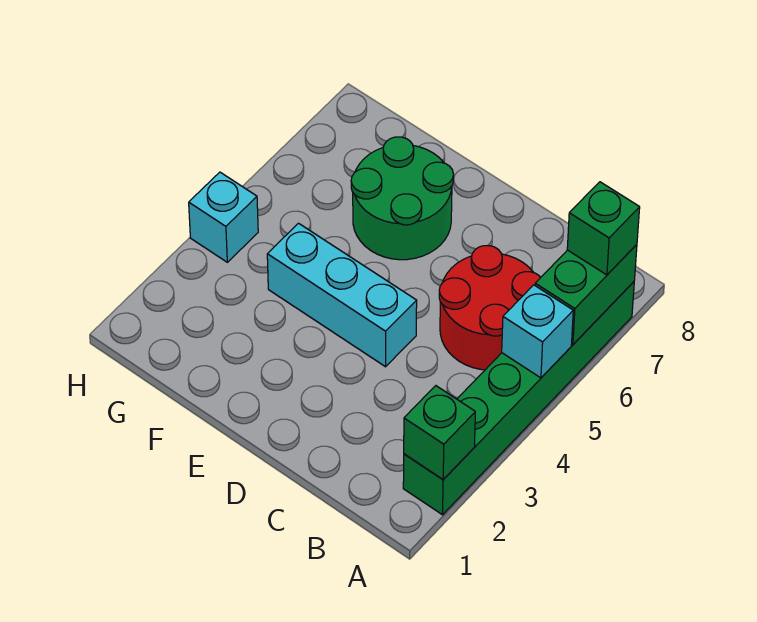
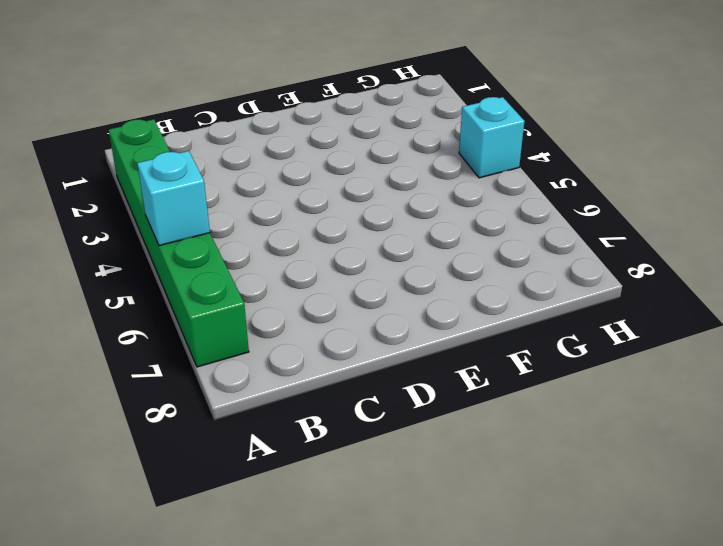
none -> red 2x2 round brick [439,246,541,370]
none -> cyan 1x3 brick [267,223,417,367]

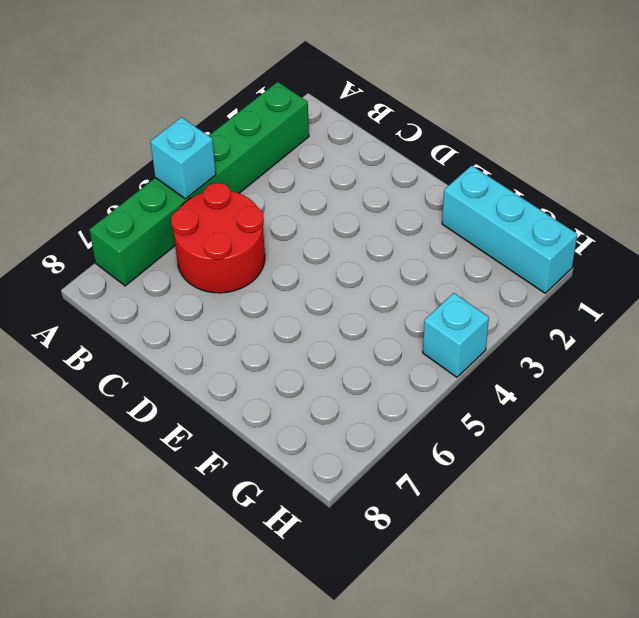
cyan 1x3 brick [442,166,577,293] -> cyan 1x3 brick moved to [267,223,417,367]
none -> green 2x2 round brick [351,137,454,260]
none -> green 1x1 brick [404,386,475,479]

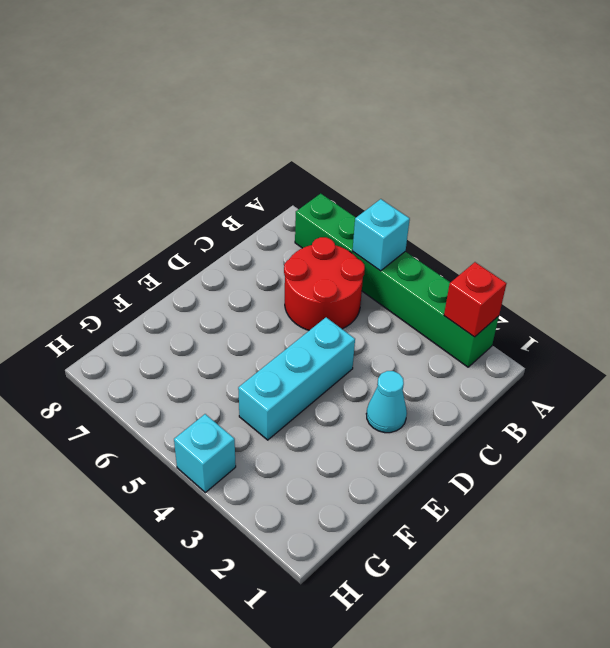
red 1x1 brick [444,262,506,337] -> green 1x1 brick [404,386,475,479]
cyan 1x1 cone [366,371,407,433] -> none
none -> green 2x2 round brick [351,137,454,260]
none -> green 1x2 brick [535,245,637,345]

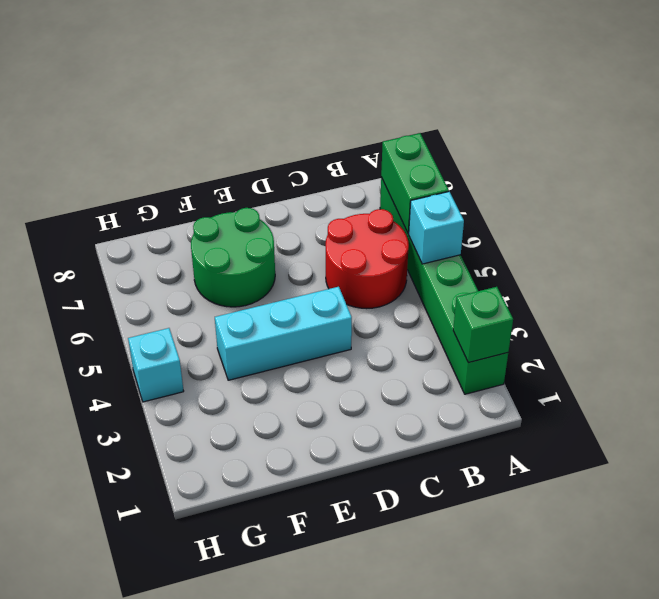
none -> green 1x1 brick [567,182,640,275]

